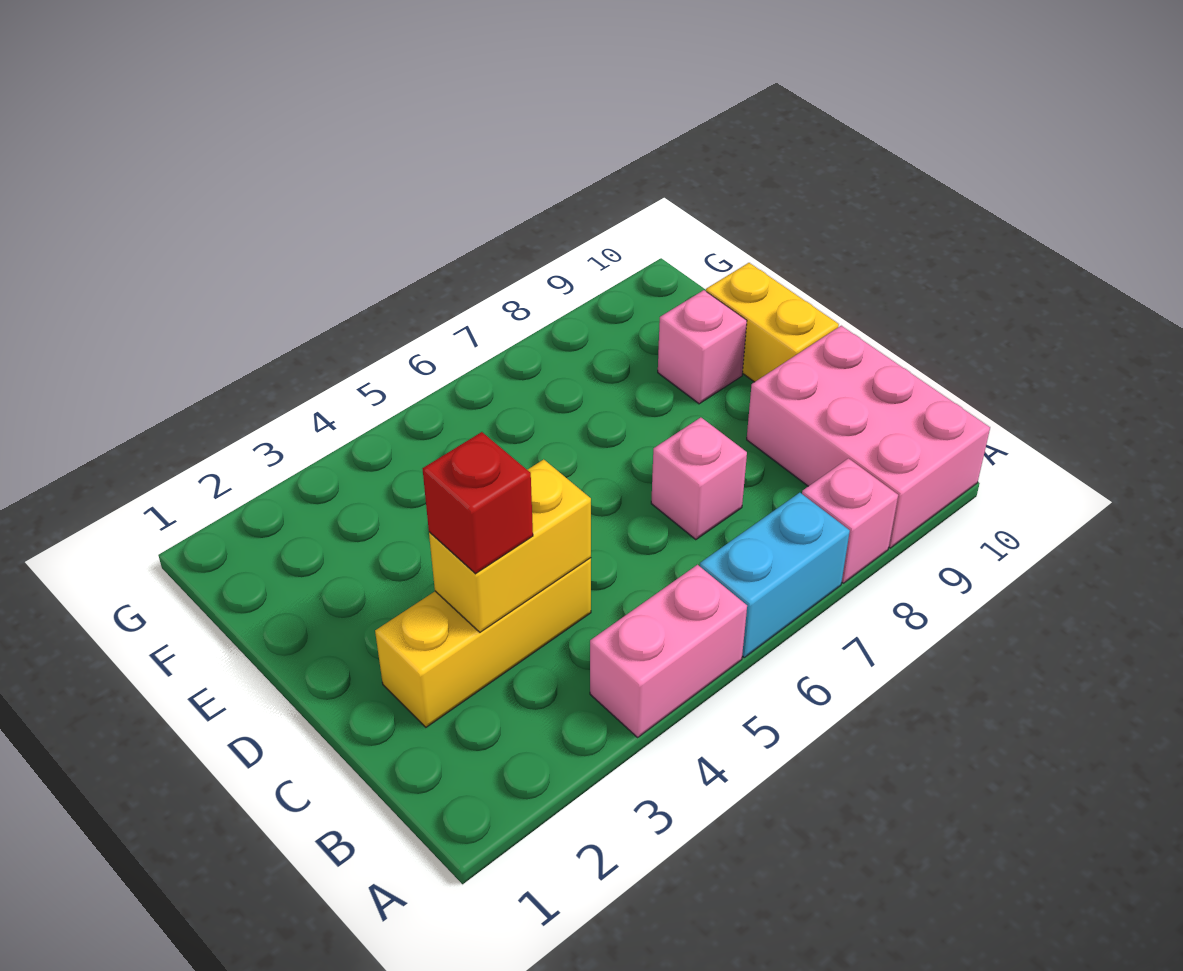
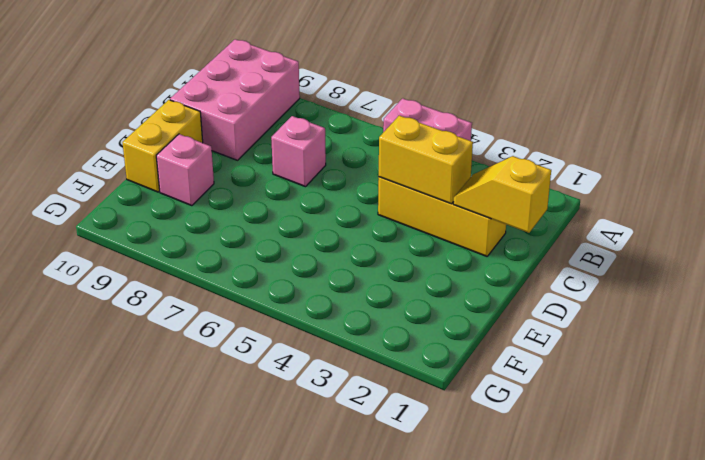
yellow 1x2 slope [453,156,551,233] -> none
none -> cyan 1x2 brick [700,493,850,657]
none -> pink 1x1 brick [802,458,898,583]

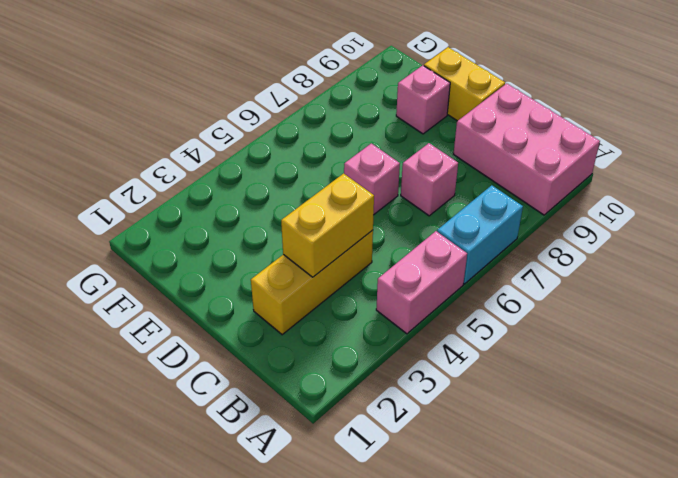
pink 1x1 brick [344,143,400,214] -> pink 1x1 brick moved to [802,458,898,583]
none -> red 1x1 brick [423,432,533,574]

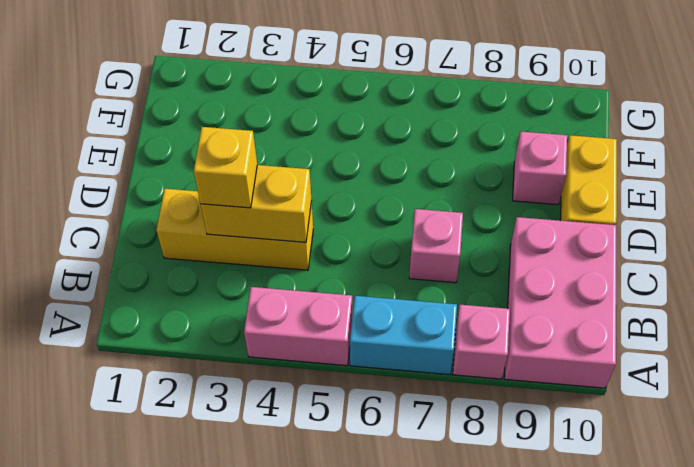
yellow 1x1 brick [194,127,257,208] -> red 1x1 brick [423,432,533,574]

